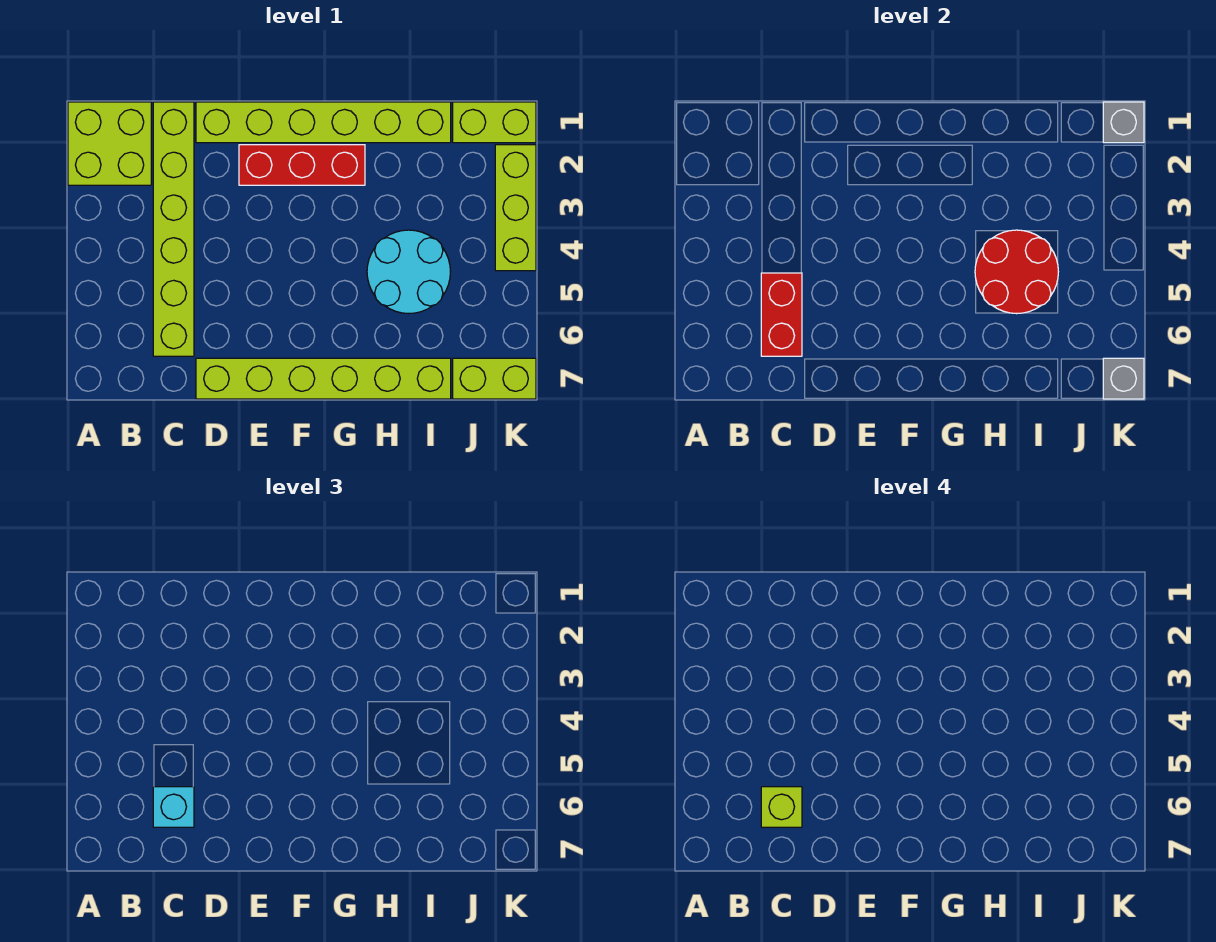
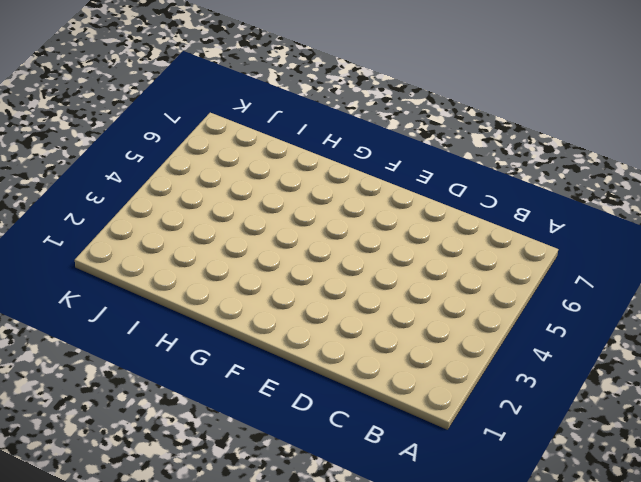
none -> lime 2x2 brick [68,102,151,185]
none -> lime 1x6 brick [153,102,194,356]
none -> lime 1x6 brick [196,102,451,143]

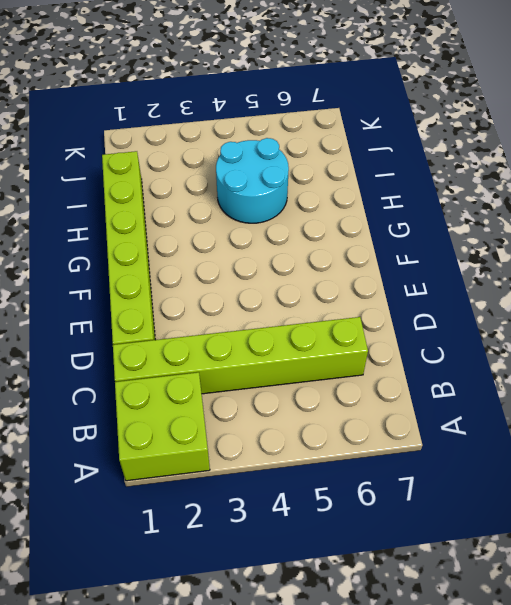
none -> lime 1x6 brick [196,358,451,399]
none -> red 1x3 brick [239,145,365,185]
none -> lime 1x2 brick [453,102,536,143]

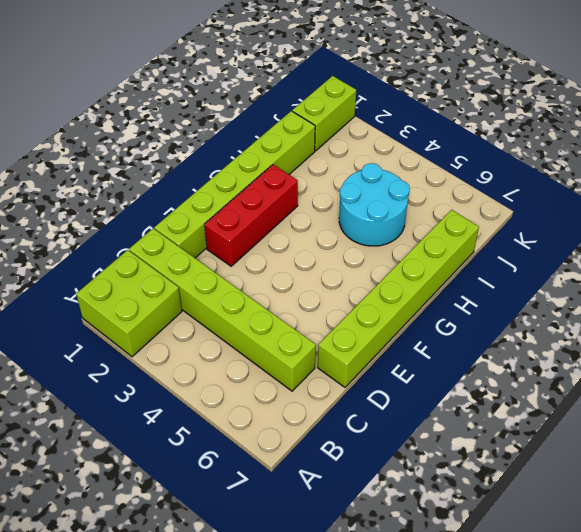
none -> lime 1x2 brick [453,358,536,399]
none -> lime 1x3 brick [495,145,536,271]
none -> red 1x2 brick [761,273,802,356]

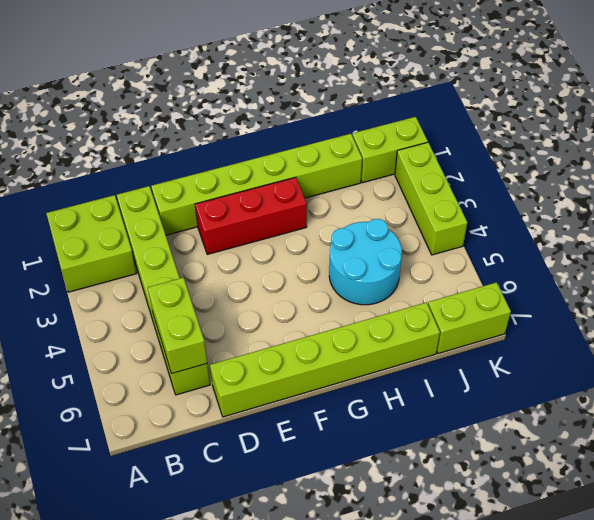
lime 1x2 brick [148,278,207,374] -> red 1x2 brick [761,273,802,356]
none -> red 2x2 round brick [975,230,1058,314]
none -> grey 1x1 brick [1103,102,1144,143]
none -> grey 1x1 brick [1103,358,1144,399]

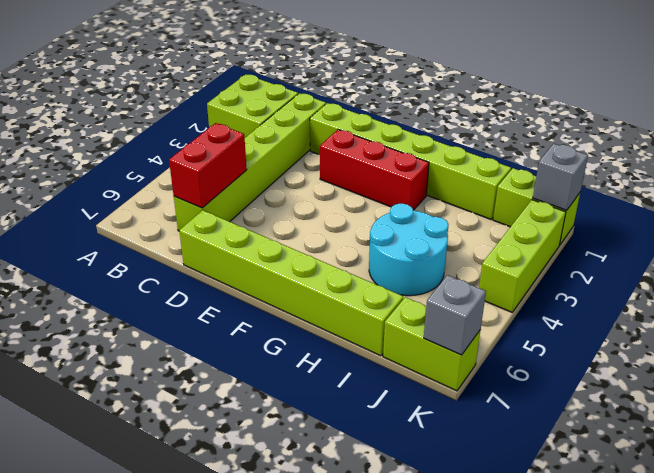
none -> red 2x2 round brick [975,230,1058,314]
none -> cyan 1x1 brick [153,787,194,827]
none -> lime 1x1 brick [761,787,802,827]

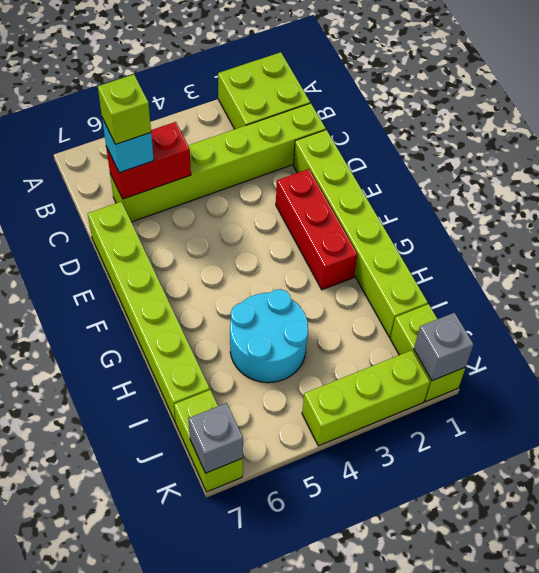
none -> red 2x2 round brick [975,230,1058,314]

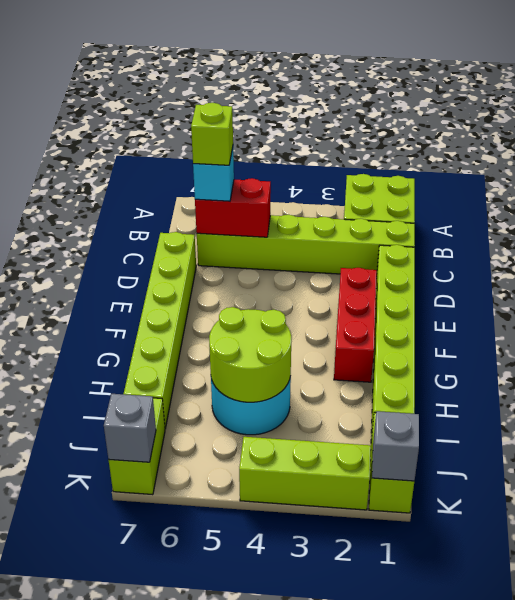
lime 2x2 round brick [209,307,291,402] -> red 2x2 round brick [975,230,1058,314]

